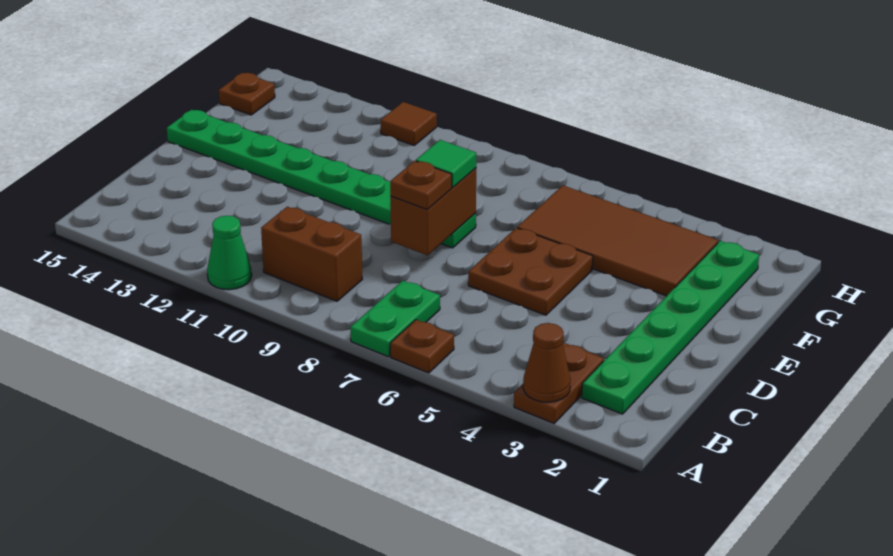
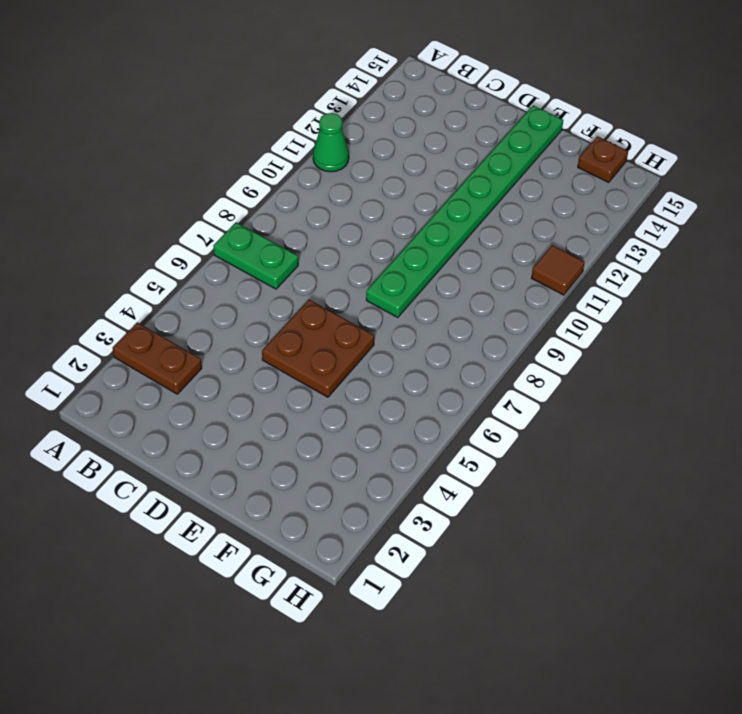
none -> brown 1x1 plate [390,320,454,373]
none -> green 1x6 plate [582,241,759,414]
none -> brown 1x2 brick [261,207,362,301]

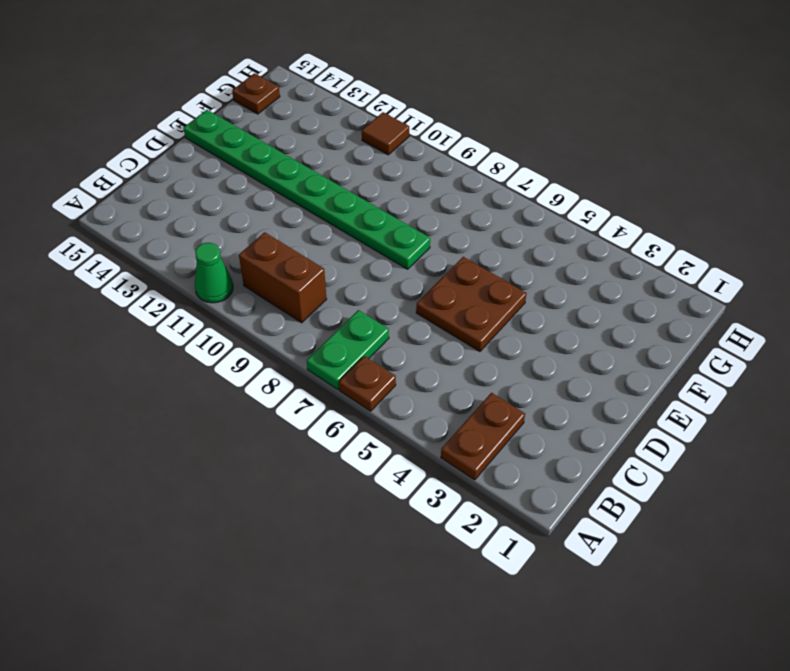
none -> green 1x6 plate [582,241,759,414]
none -> brown 2x4 tile [517,185,718,296]
none -> brown 1x1 cone [523,323,571,402]

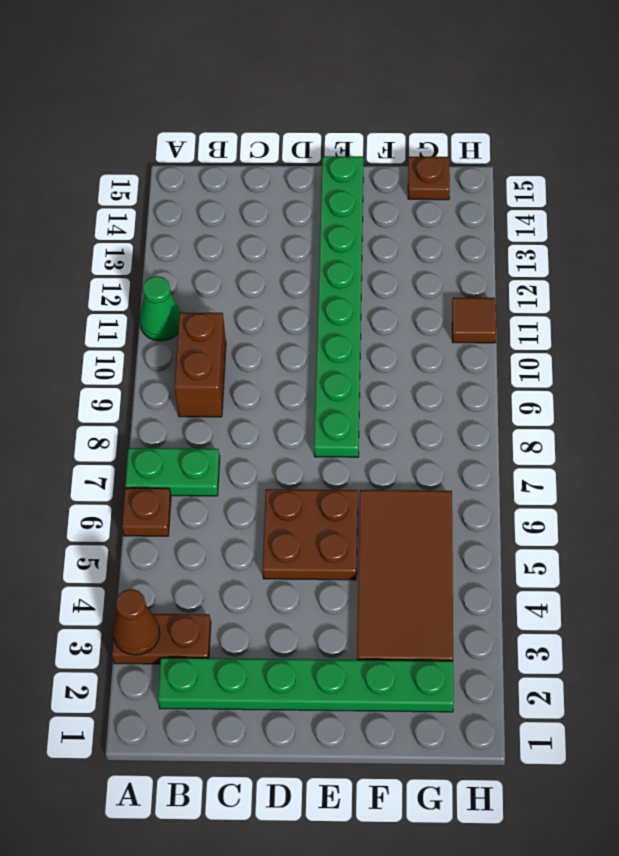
none -> brown 1x2 brick [390,168,476,255]
none -> brown 1x1 plate [390,161,452,210]
none -> green 1x1 tile [416,140,476,188]

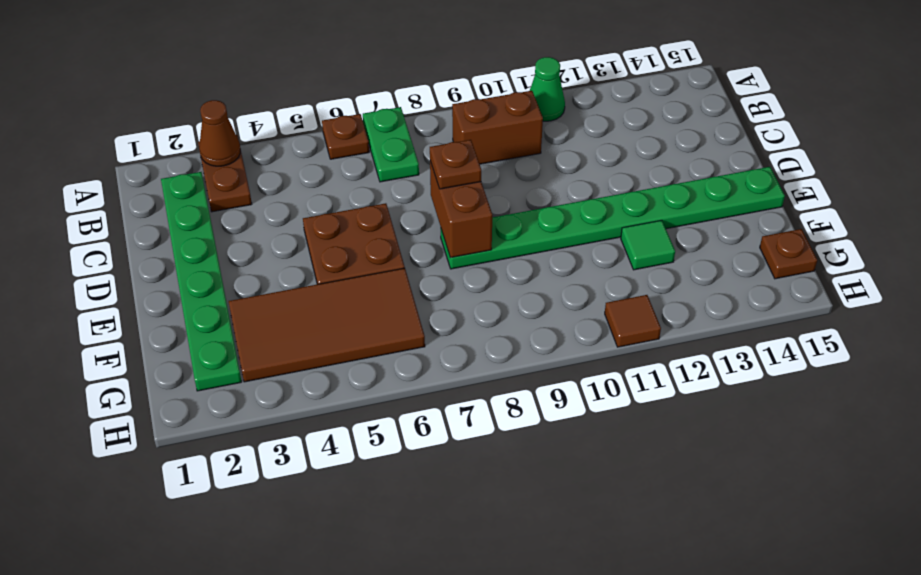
green 1x1 tile [621,220,675,270] -> green 1x1 tile moved to [416,140,476,188]

